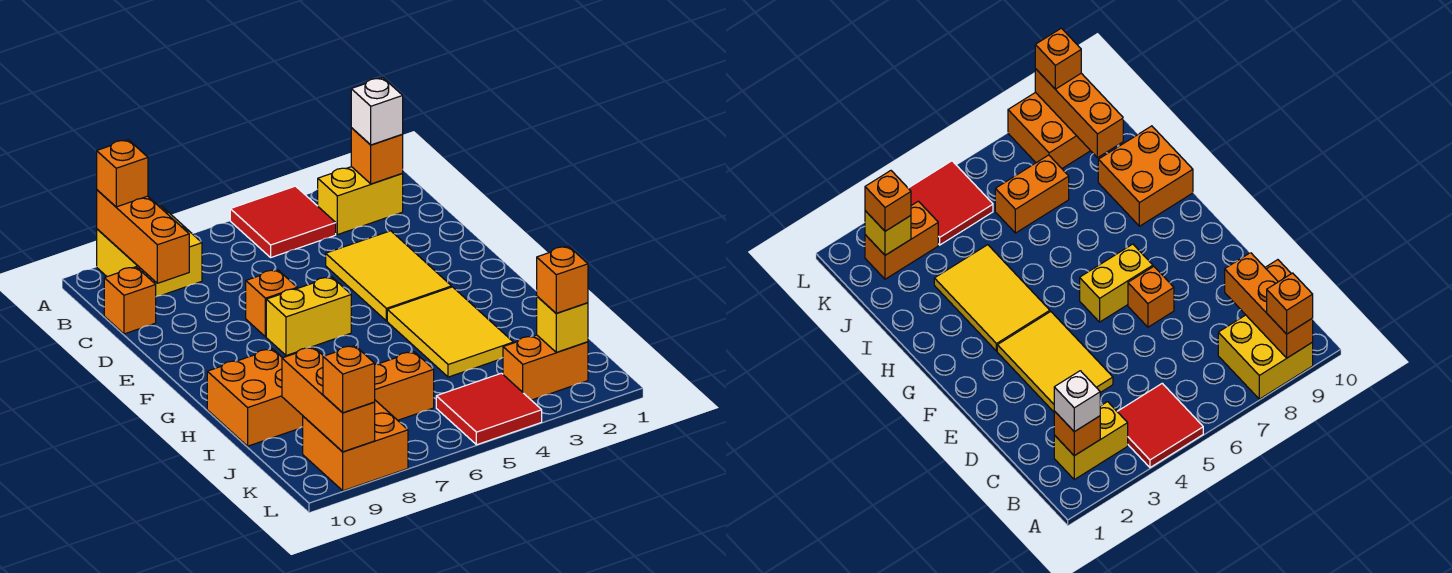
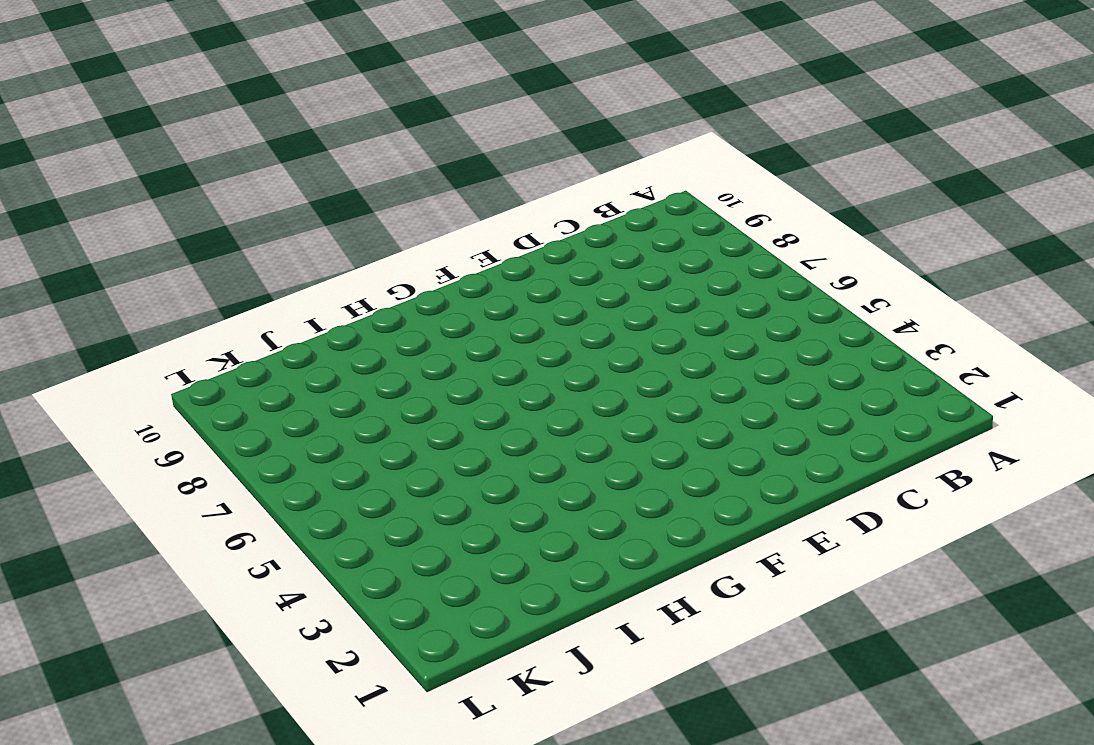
none -> red 2x2 tile [230,186,336,257]
none -> yellow 2x2 brick [97,206,202,297]
none -> yellow 1x2 brick [318,167,403,235]

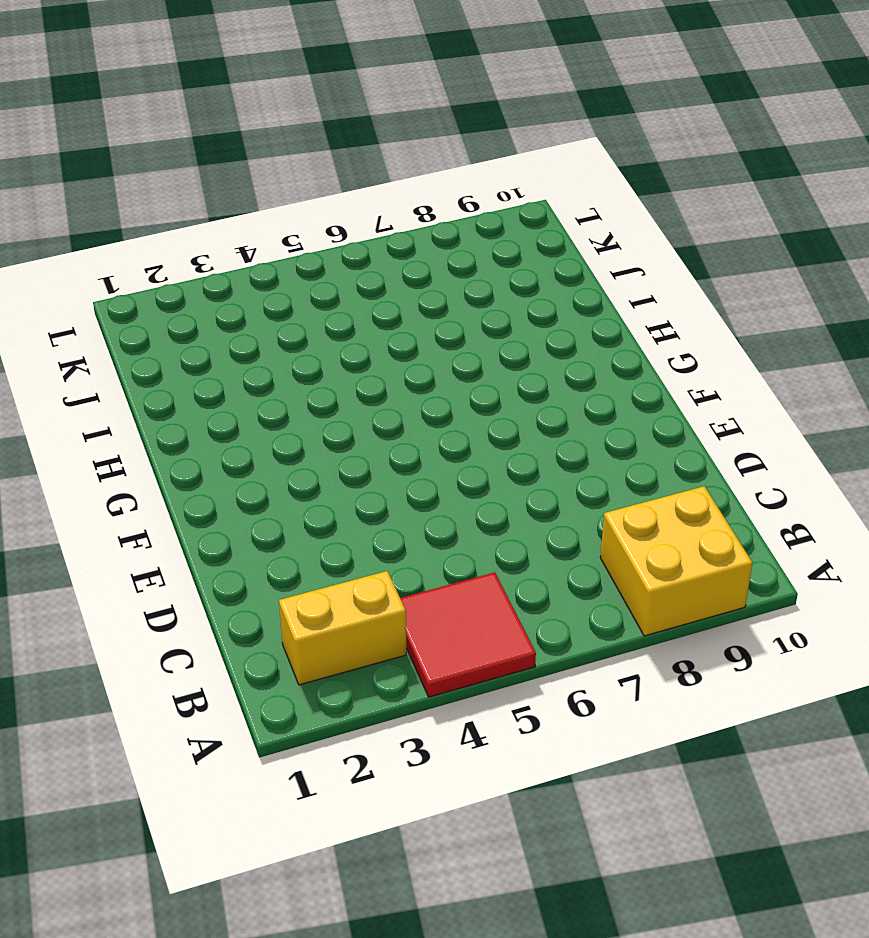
none -> orange 1x1 brick [104,267,156,334]
none -> yellow 2x3 tile [326,231,452,321]
none -> orange 1x1 brick [246,270,297,337]

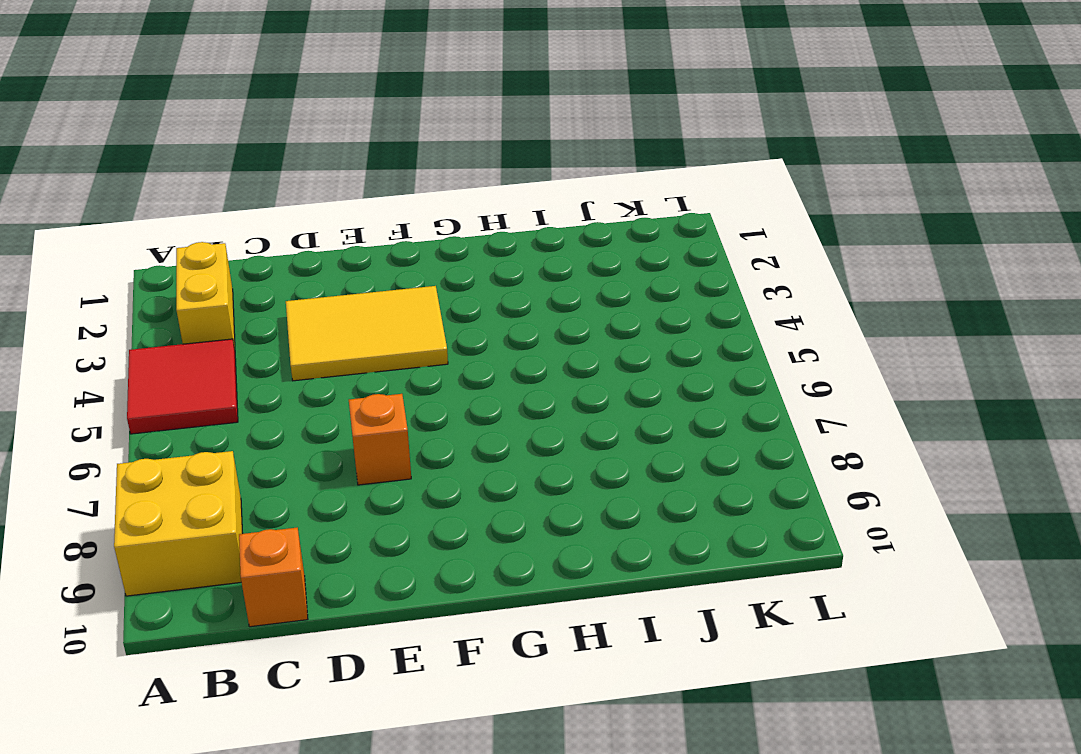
none -> yellow 1x2 brick [266,277,351,356]
none -> yellow 2x3 tile [387,287,513,377]
none -> orange 2x2 brick [207,349,303,446]

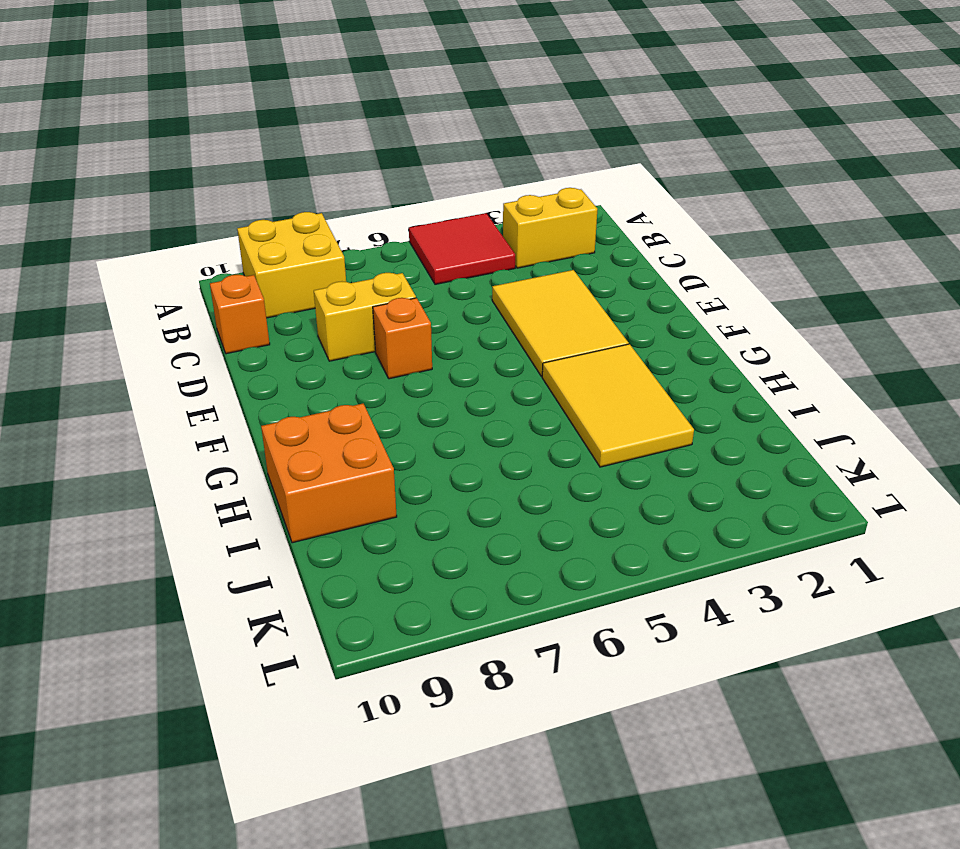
yellow 1x2 brick [314,273,416,361] -> yellow 1x2 brick moved to [266,277,351,356]
none -> orange 1x2 brick [375,352,434,420]
none -> orange 1x2 brick [503,335,588,400]
none -> red 2x2 tile [436,373,542,445]

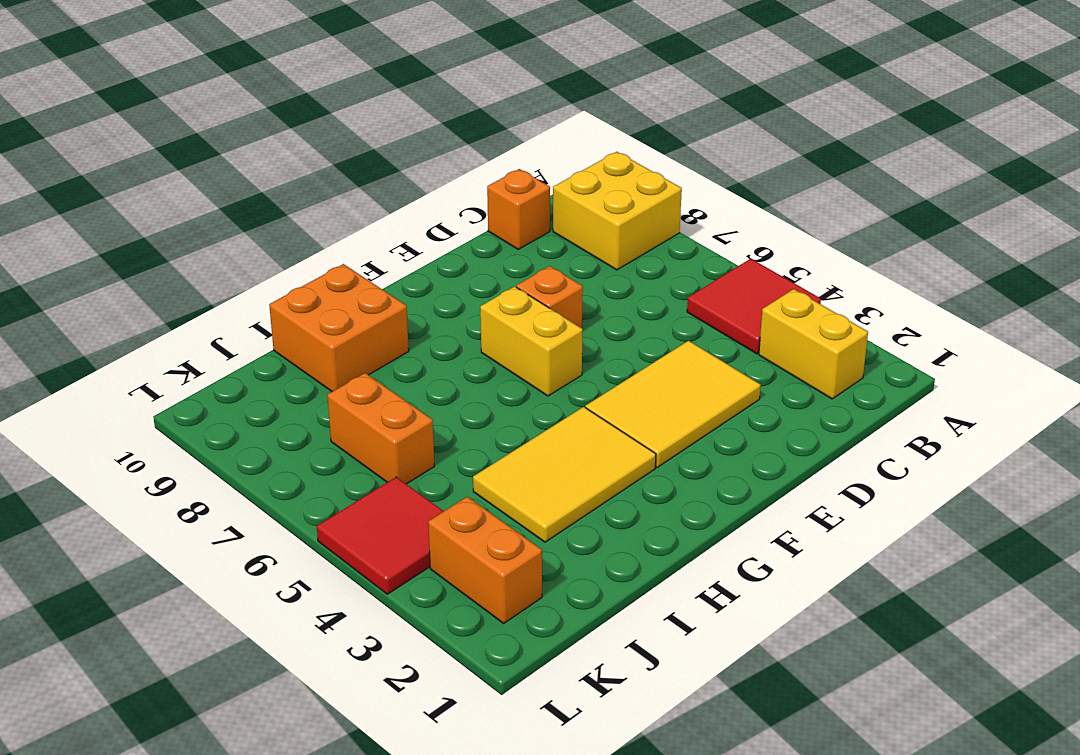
none -> orange 2x2 brick [303,400,408,491]
none -> orange 1x3 brick [97,190,189,283]
none -> orange 1x1 brick [351,128,403,184]

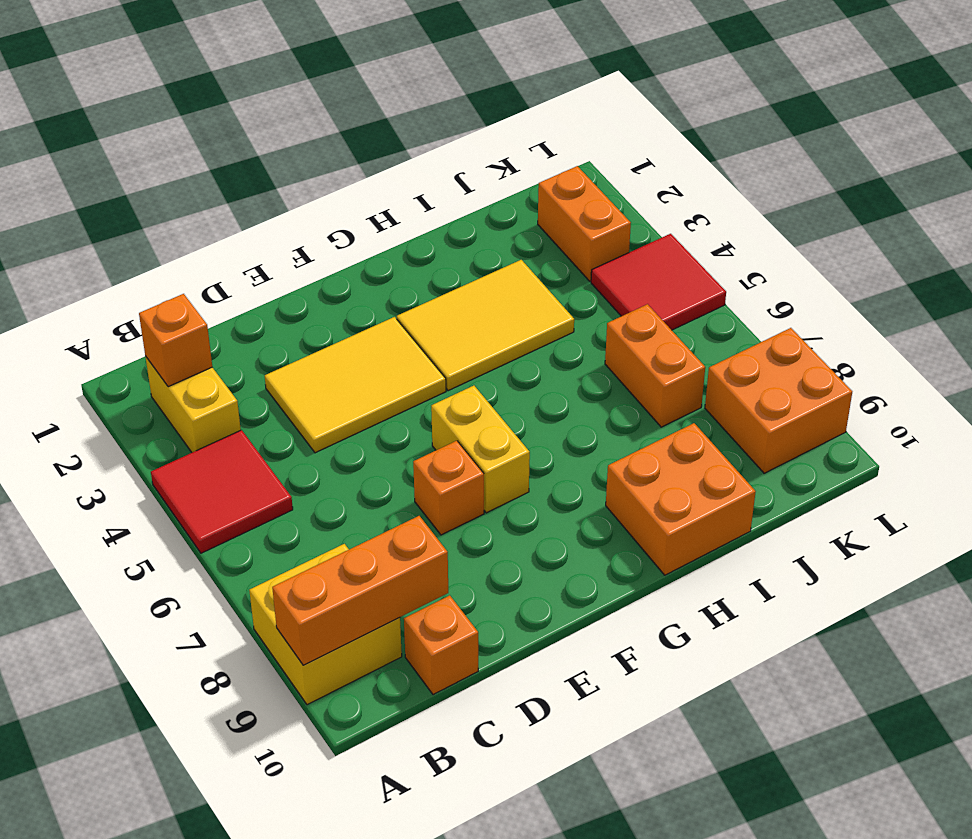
none -> orange 1x3 brick [282,347,375,452]
none -> yellow 1x1 brick [537,296,588,352]
none -> orange 1x1 brick [97,140,148,207]

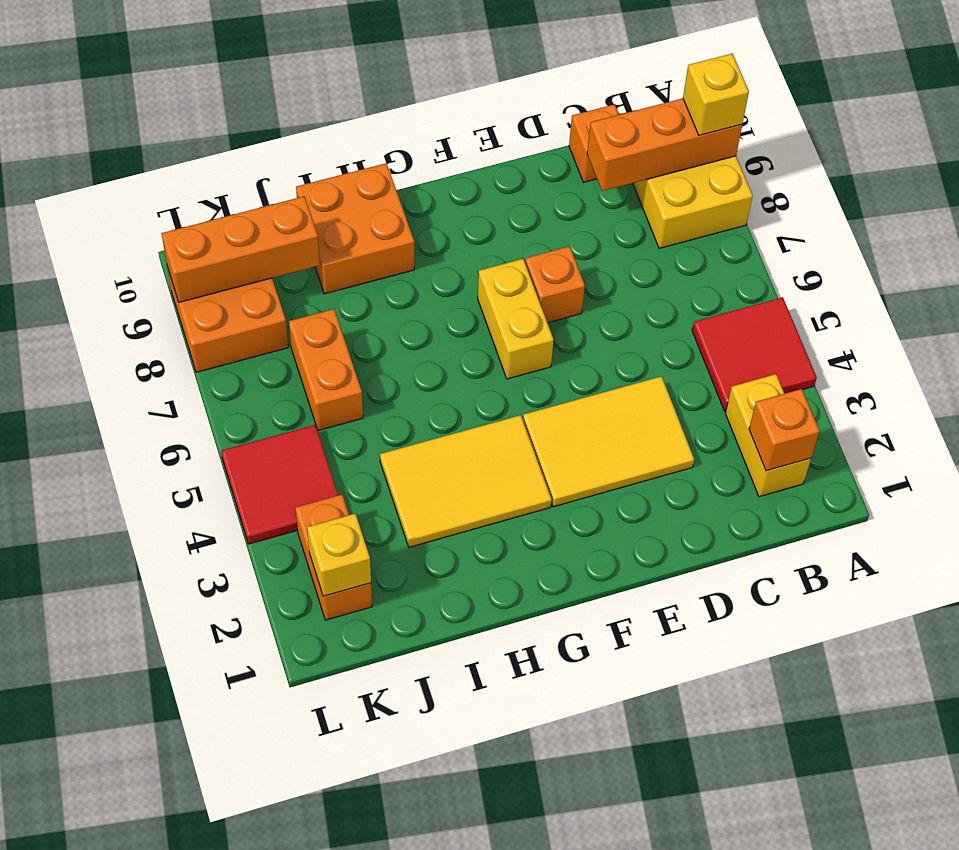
yellow 1x1 brick [683,54,749,135] -> orange 1x1 brick [97,140,148,207]
none -> white 1x1 brick [351,78,403,145]
none -> orange 1x1 brick [537,246,588,313]
none -> orange 1x1 brick [323,346,375,413]

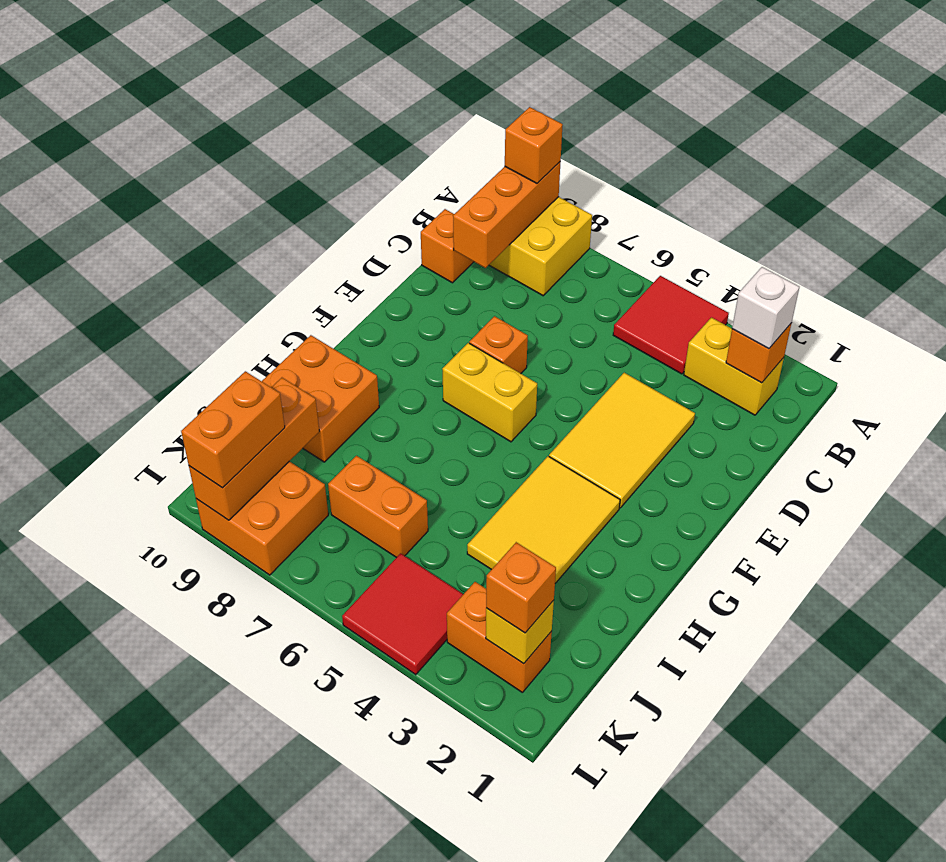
orange 1x2 brick [181,371,285,488] -> orange 1x1 brick [323,346,375,413]

